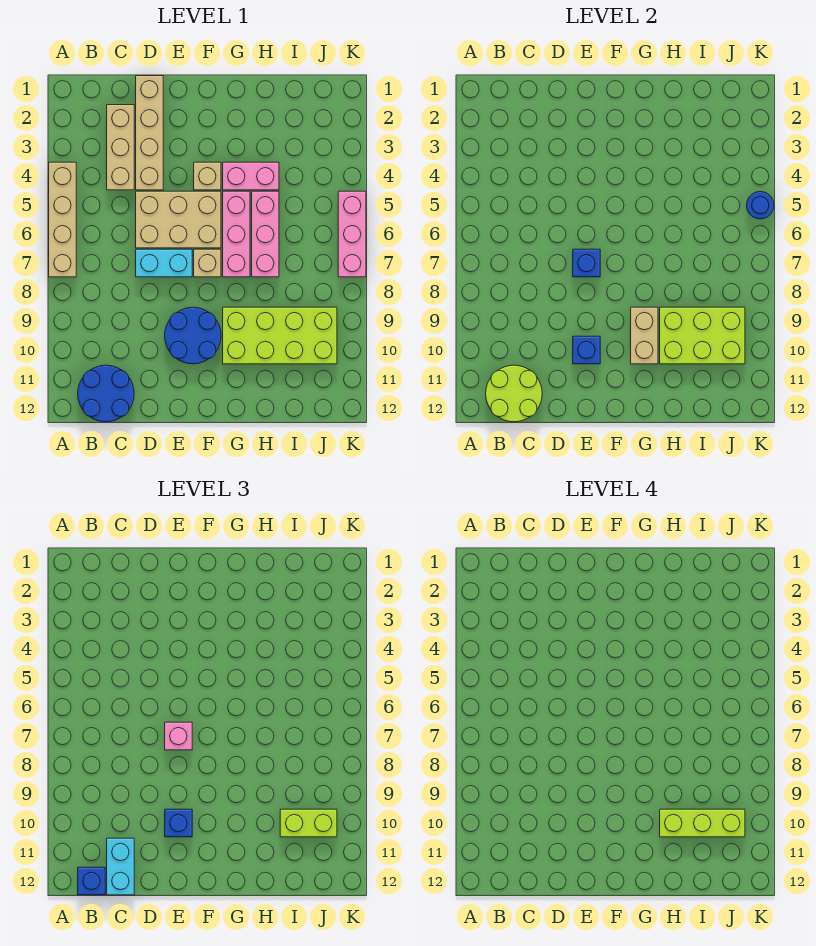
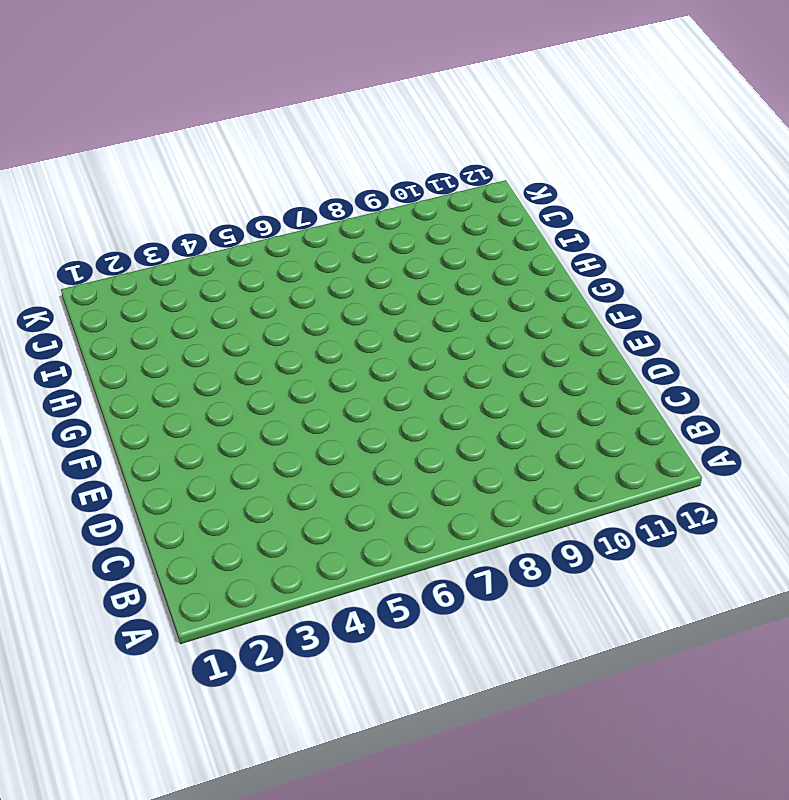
none -> tan 1x4 brick [49,162,76,277]
none -> blue 2x2 round brick [78,365,134,422]
none -> tan 1x3 brick [107,105,134,190]

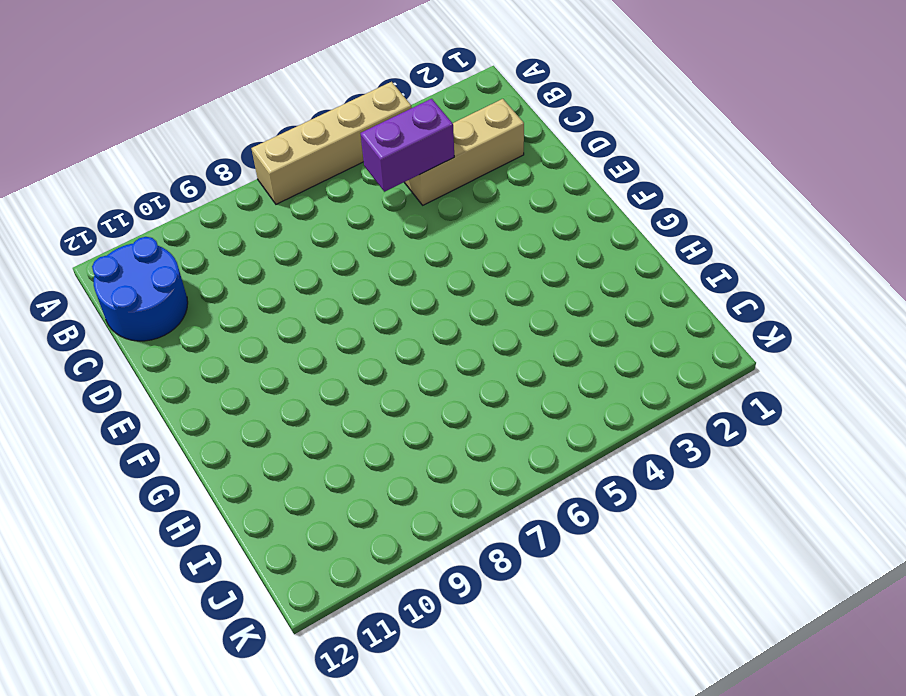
purple 1x2 brick [360,99,454,192] -> none
none -> tan 1x4 brick [136,76,163,190]
none -> tan 2x3 brick [136,191,221,248]
none -> cyan 1x2 brick [136,249,192,277]

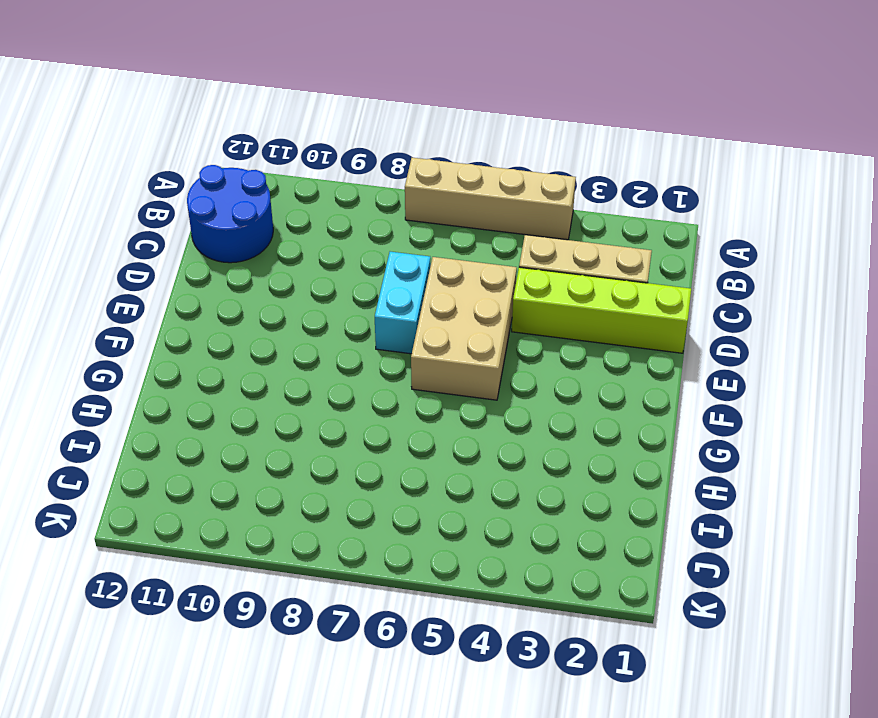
lime 1x4 brick [512,267,691,353] -> tan 1x4 brick [136,76,163,190]
none -> blue 2x2 round brick [165,307,221,364]
none -> tan 1x1 brick [194,162,221,190]
none -> tan 1x1 brick [194,249,221,277]

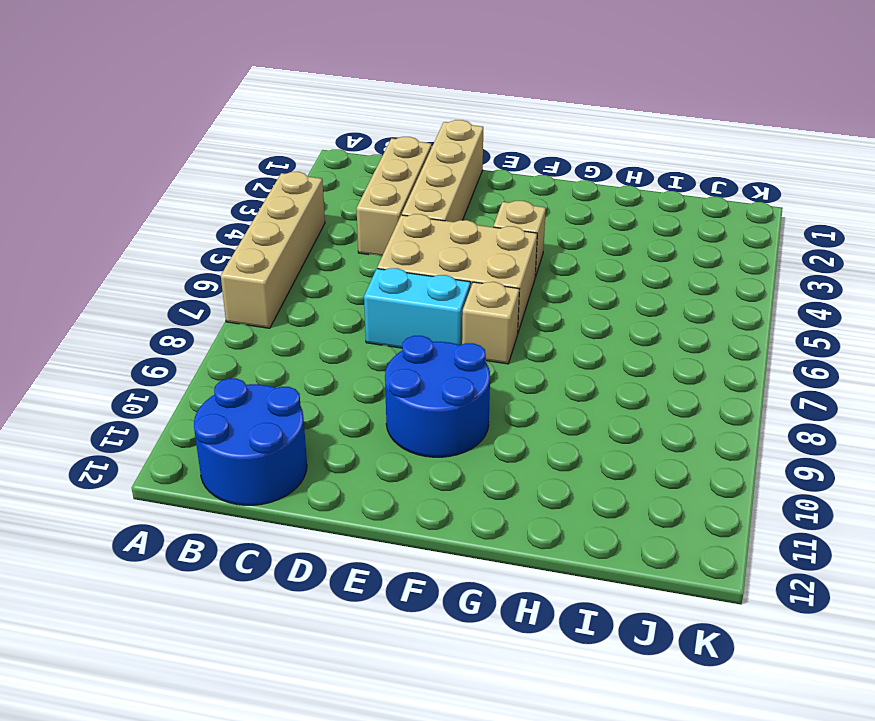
none -> pink 1x2 brick [223,162,279,190]
none -> pink 1x3 brick [223,191,250,277]
none -> lime 2x4 brick [223,307,337,364]

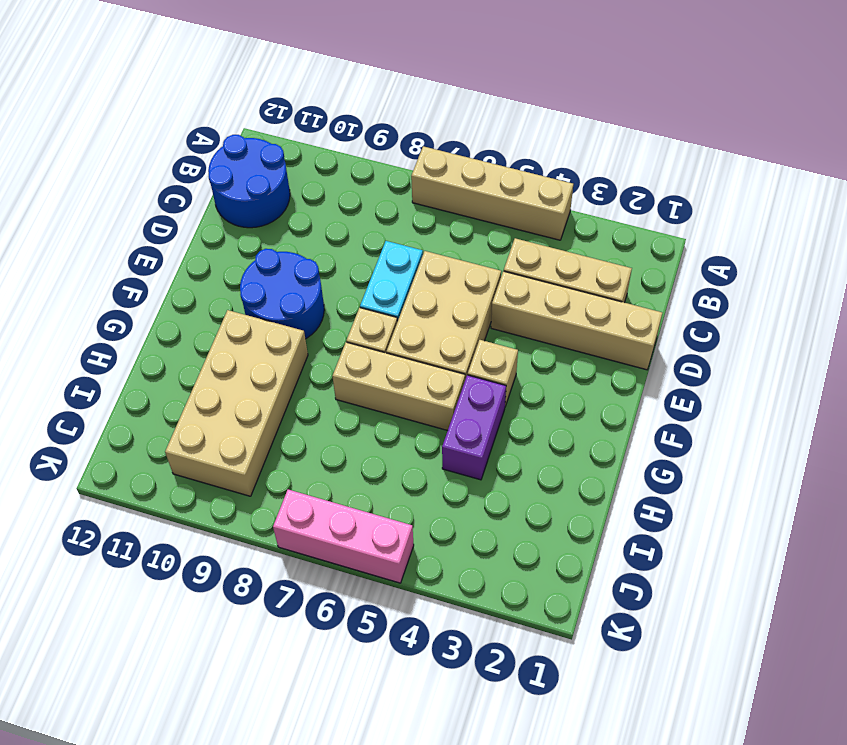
purple 1x2 brick [442,375,506,480] -> pink 1x2 brick [223,162,279,190]
tan 1x3 brick [332,342,465,431] -> pink 1x3 brick [223,191,250,277]
tan 2x4 brick [165,310,308,496] -> lime 2x4 brick [223,307,337,364]
none -> pink 1x3 brick [252,191,279,277]
none -> lime 2x2 round brick [486,365,542,422]
none -> blue 1x1 brick [573,249,600,277]

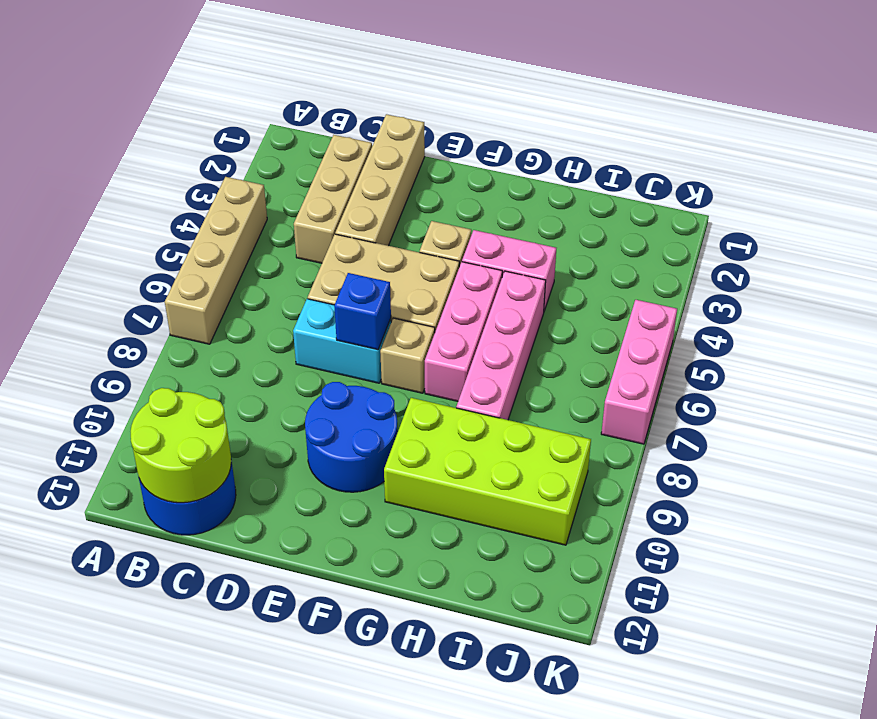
pink 1x4 brick [456,271,546,420] -> pink 1x3 brick [252,191,279,277]
none -> blue 1x1 brick [573,336,600,364]
none -> tan 1x2 brick [631,307,658,364]
none -> lime 2x3 brick [660,307,745,364]

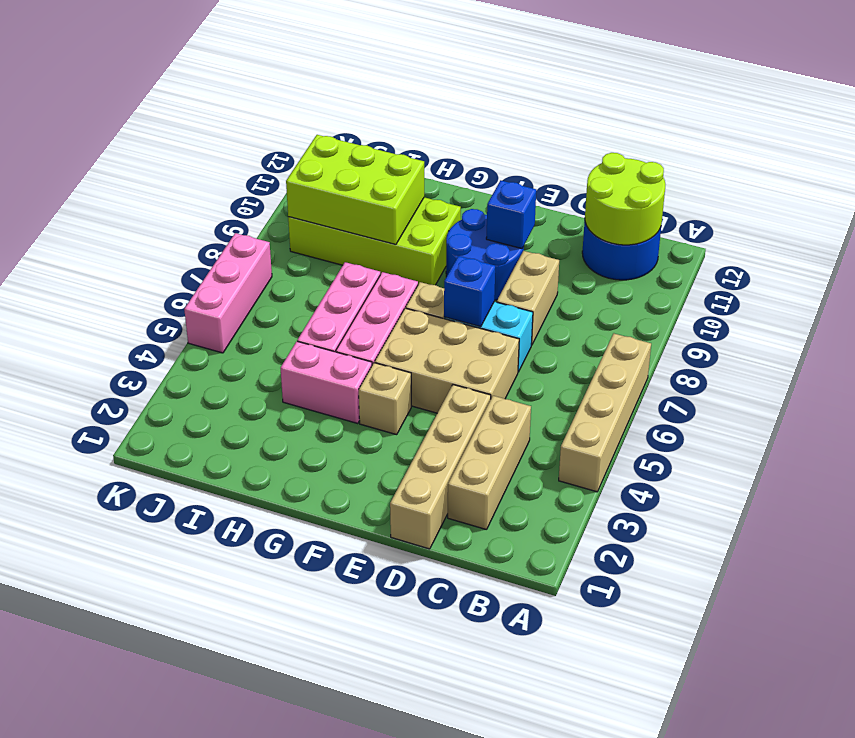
tan 1x2 brick [497,251,559,345] -> tan 1x2 brick moved to [631,307,658,364]
none -> blue 1x1 round brick [746,191,774,219]
none -> blue 1x1 brick [78,867,105,895]
none -> cyan 1x2 brick [107,838,134,895]

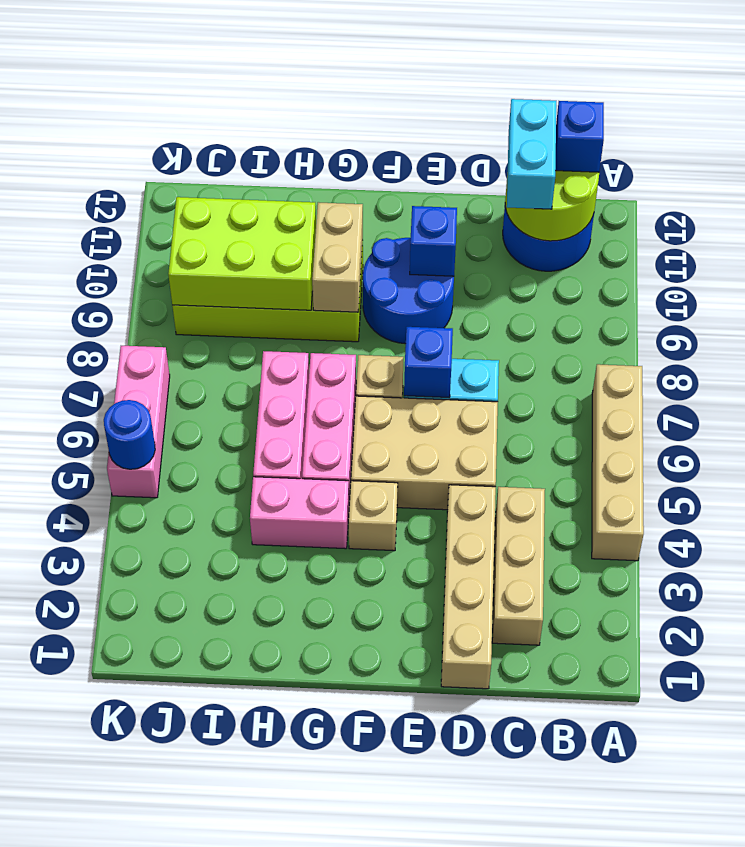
none -> pink 1x1 brick [165,722,192,750]
none -> blue 1x1 brick [165,809,192,837]
none -> lime 1x2 brick [280,809,337,837]

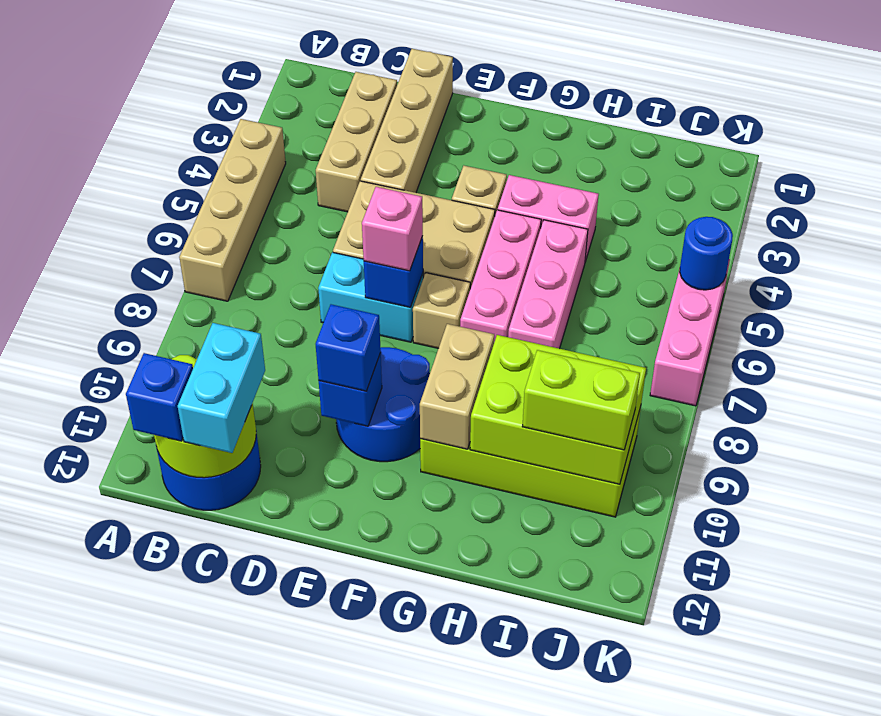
none -> lime 1x3 brick [660,809,745,837]

